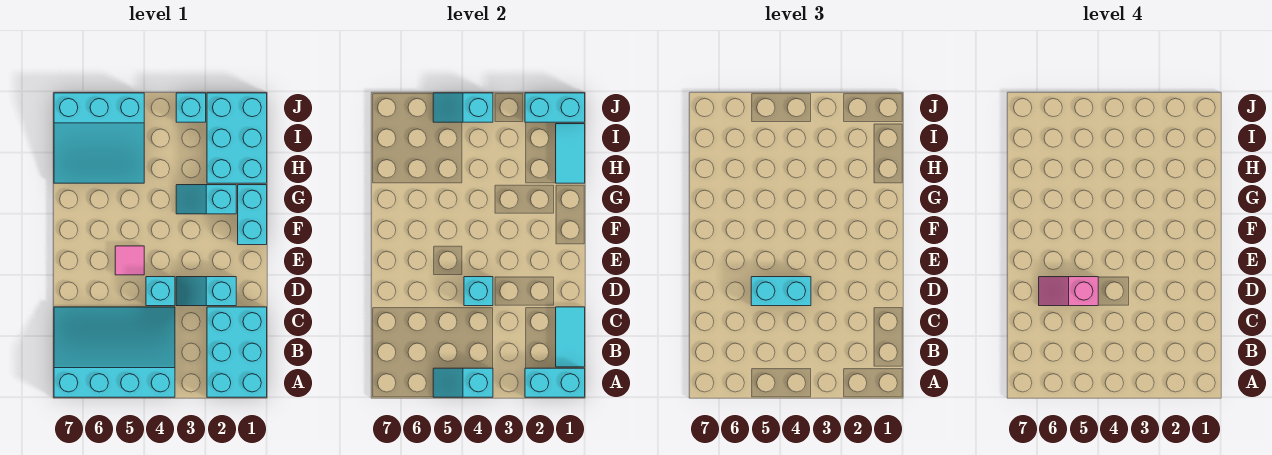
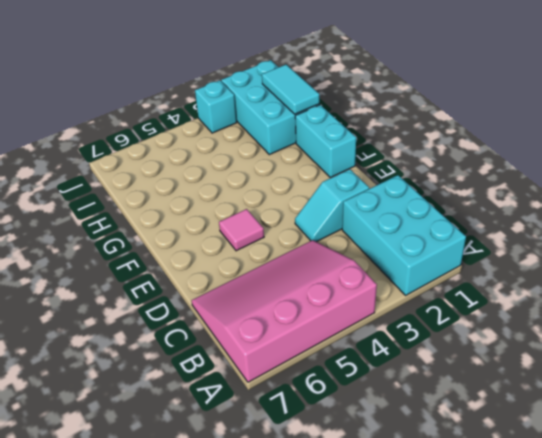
pink 3x4 slope [192,240,377,382] -> cyan 3x4 slope [54,307,175,397]
none -> cyan 1x1 brick [146,277,175,306]
none -> cyan 1x2 slope [176,185,236,214]
none -> cyan 3x3 slope [54,93,144,183]

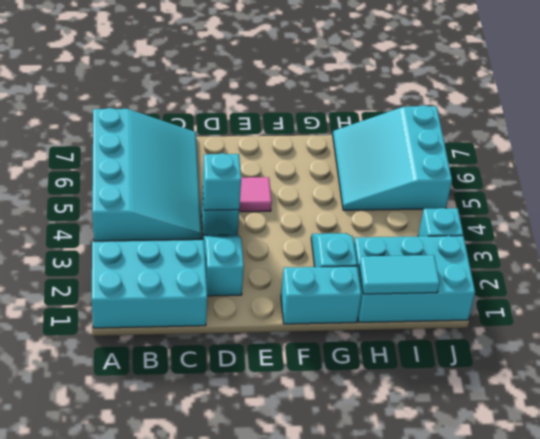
none -> cyan 1x2 brick [525,368,585,397]
none -> cyan 1x2 slope [433,368,493,397]
none -> cyan 1x2 tile [556,307,585,367]

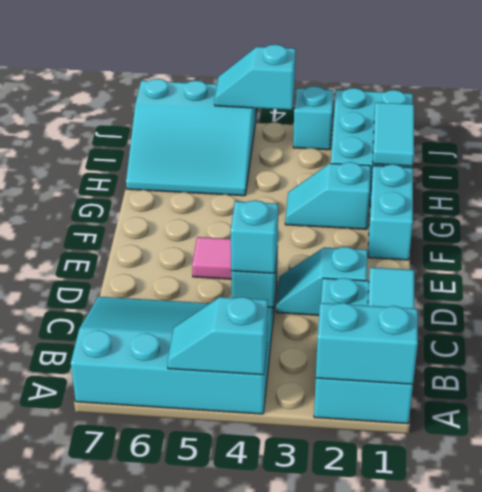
none -> cyan 1x2 brick [525,93,585,122]
none -> cyan 1x2 brick [751,277,811,306]
none -> pink 1x2 slope [1039,277,1098,306]

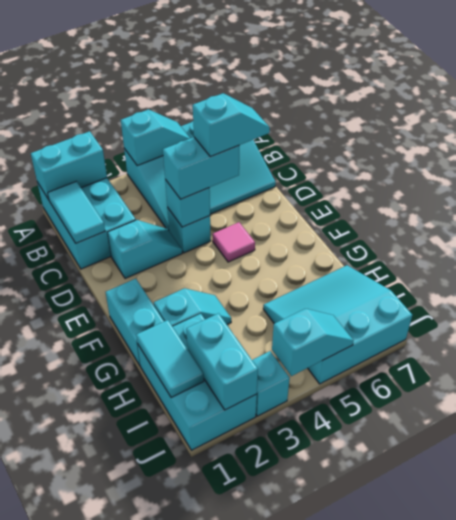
cyan 1x2 slope [193,93,270,157] -> pink 1x2 slope [1039,277,1098,306]
cyan 1x2 brick [186,313,258,410] -> cyan 1x2 brick turned to [525,93,585,122]

